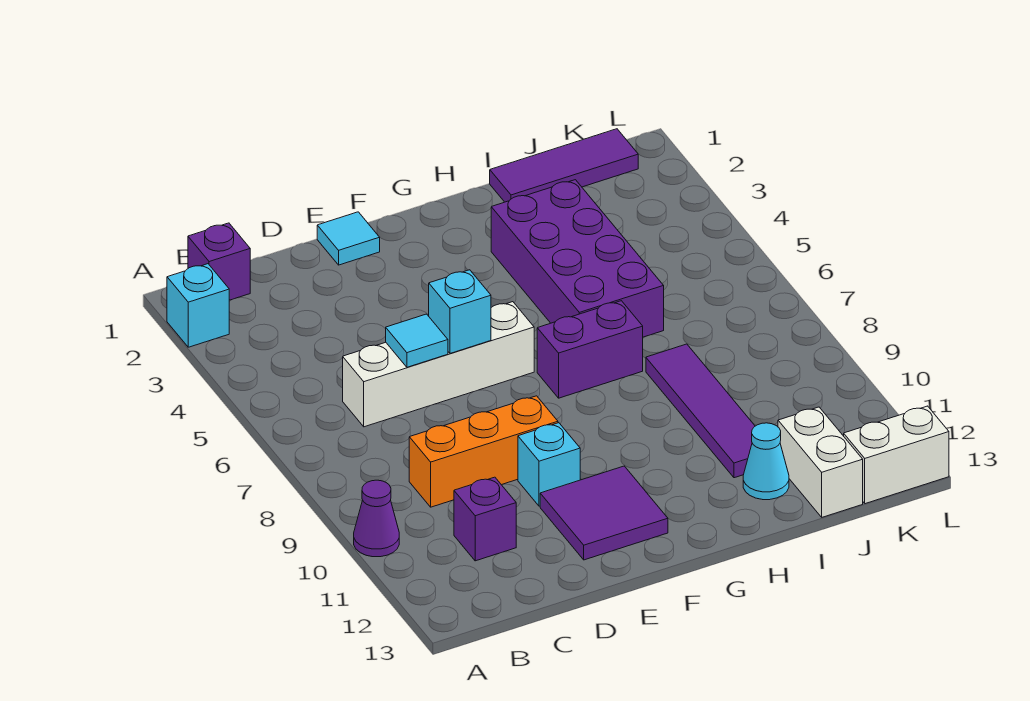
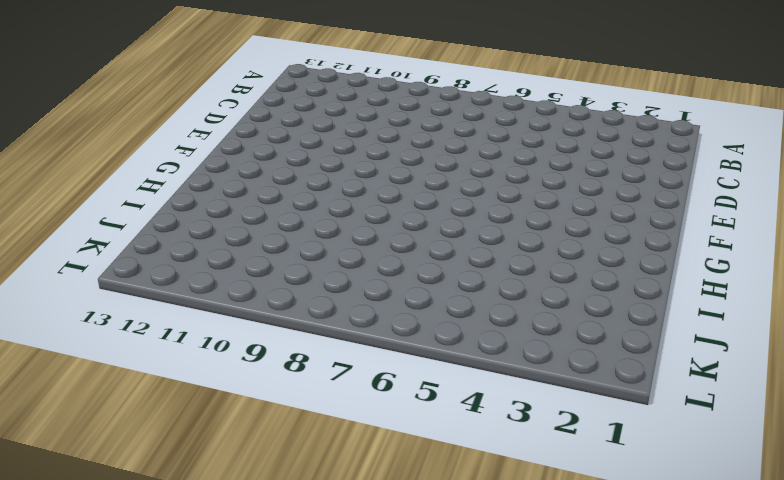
none -> cyan 1x1 brick [167,264,229,347]
none -> purple 1x1 cone [354,480,399,557]
none -> purple 1x1 brick [188,223,251,300]

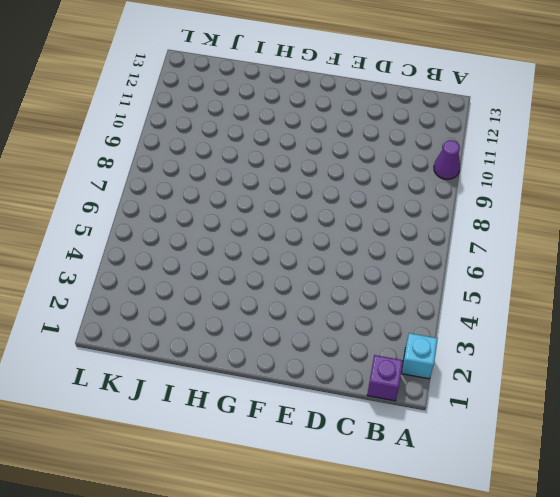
none -> white 1x4 brick [343,302,534,427]
none -> orange 1x3 brick [409,396,558,507]
none -> purple 1x1 brick [454,477,516,561]

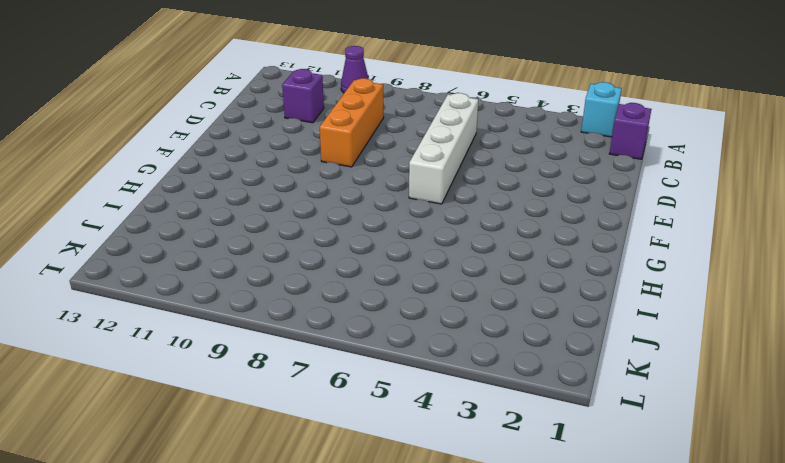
none -> cyan 1x1 tile [317,212,380,265]
none -> cyan 1x1 brick [518,423,580,506]
none -> purple 2x2 tile [540,466,668,560]

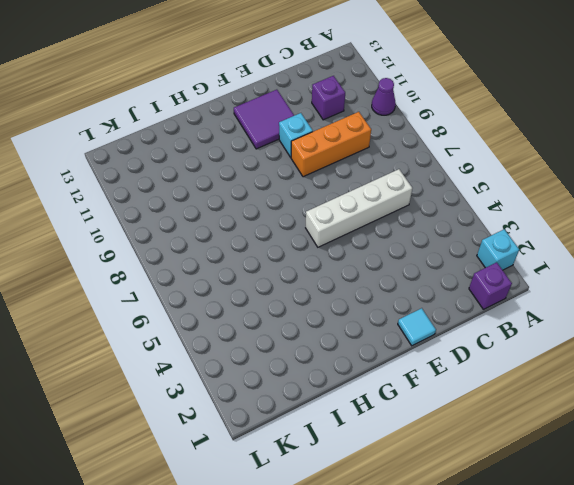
none -> purple 1x2 brick [537,301,643,398]
none -> purple 2x4 brick [491,180,664,337]
none -> purple 1x3 tile [490,129,638,202]

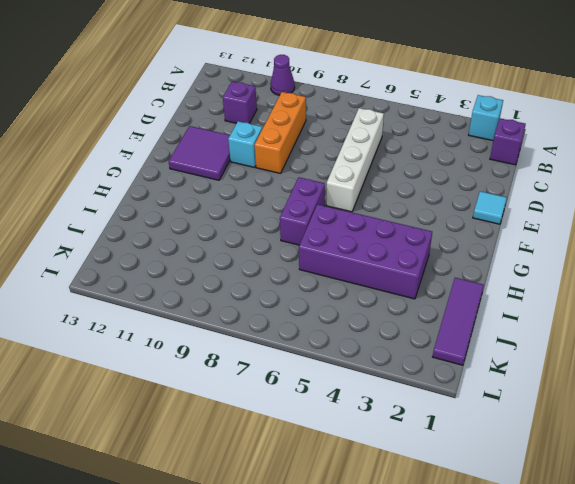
none -> purple 1x4 tile [646,344,755,478]
none -> cyan 1x1 cone [743,423,789,500]
none -> white 1x2 brick [778,407,863,517]

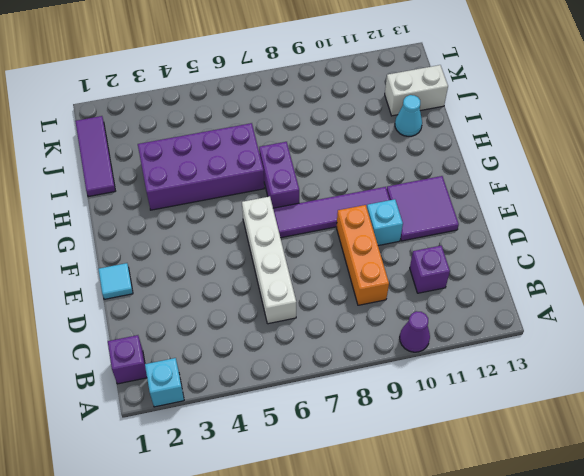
purple 1x4 tile [273,187,390,238] -> purple 1x4 tile moved to [646,344,755,478]
none -> white 1x2 brick [844,406,949,504]
none -> cyan 1x1 tile [386,314,448,367]
none -> cyan 1x1 brick [429,270,491,353]

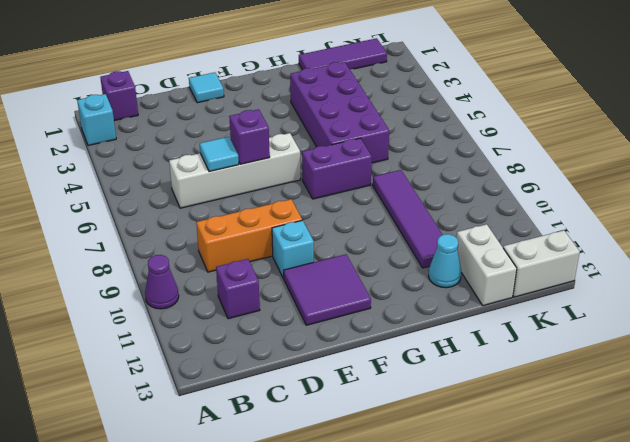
purple 1x1 brick [229,109,270,164] -> cyan 1x1 brick [429,270,491,353]

